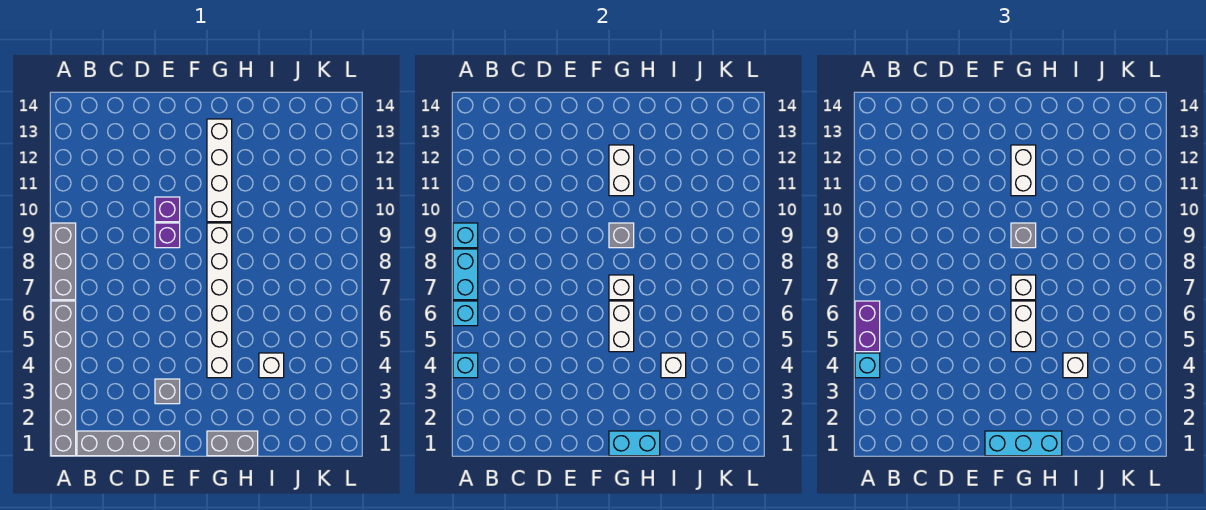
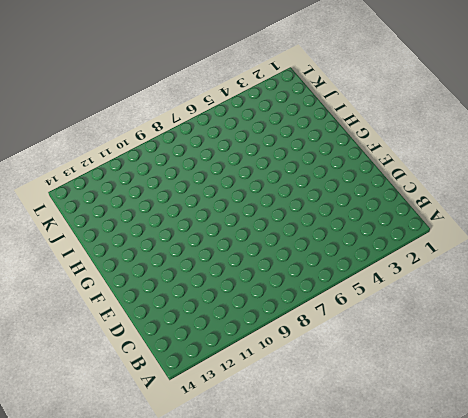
none -> grey 1x6 brick [51,301,76,456]
none -> grey 1x3 brick [51,223,76,300]
none -> grey 1x4 brick [77,431,180,456]

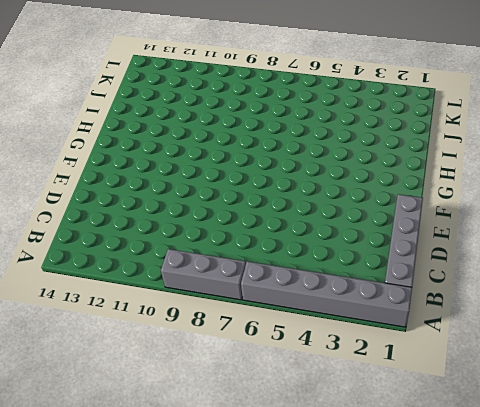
none -> grey 1x1 brick [155,379,180,404]
none -> purple 1x1 brick [155,223,180,248]
none -> purple 1x1 brick [155,197,180,222]

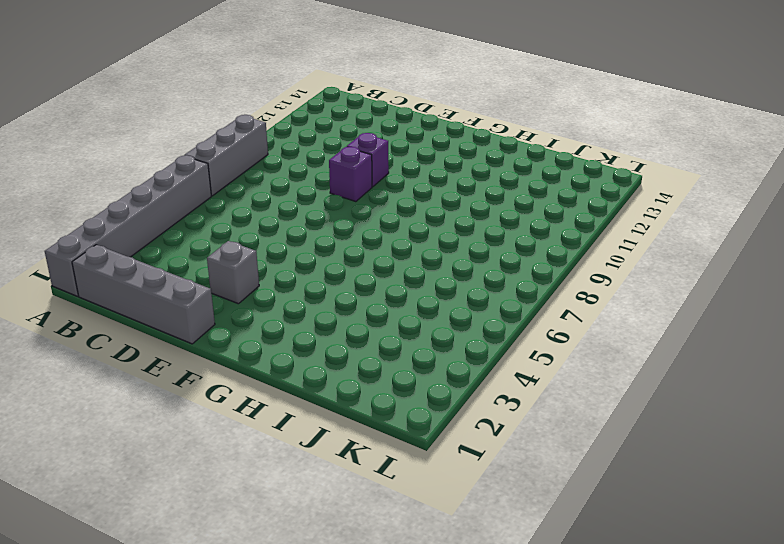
none -> grey 1x2 brick [207,431,258,456]
none -> white 1x6 brick [207,223,232,378]
none -> white 1x4 brick [207,119,232,222]

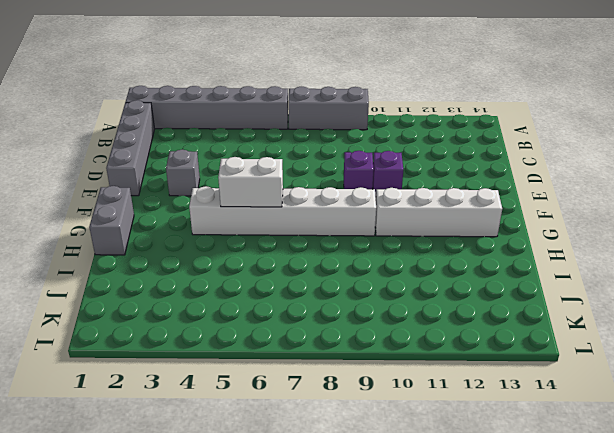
none -> white 1x1 brick [259,353,284,378]
none -> cyan 1x1 brick [453,353,478,378]
none -> cyan 1x1 brick [453,301,478,326]

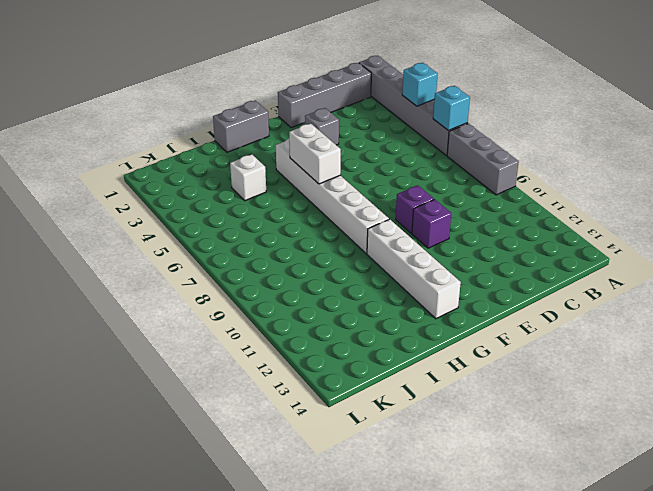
none -> cyan 1x2 brick [453,249,478,300]
none -> cyan 1x1 brick [453,223,478,248]
none -> cyan 1x2 brick [609,431,660,456]

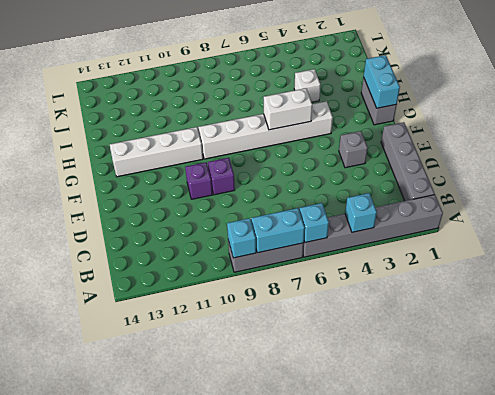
none -> white 1x1 brick [609,275,634,300]
none -> grey 1x1 brick [609,223,634,248]
none -> white 1x2 brick [609,145,634,196]

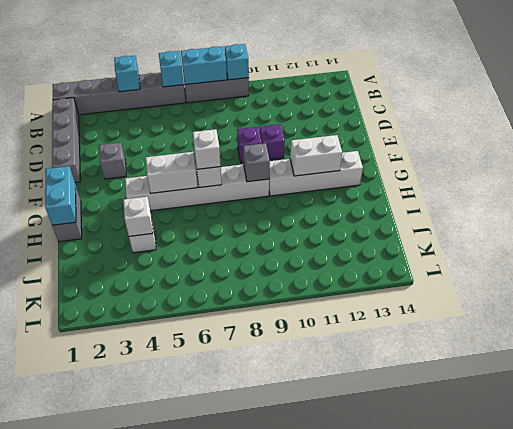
none -> cyan 1x1 brick [855,353,880,378]
none -> purple 1x2 brick [855,301,880,352]
none -> cyan 1x3 brick [985,431,1062,456]

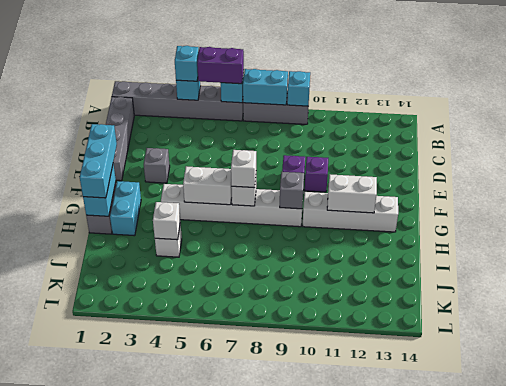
cyan 1x2 brick [110,181,141,236] -> none
none -> white 1x2 brick [1011,301,1036,352]
none -> grey 1x1 brick [1011,223,1036,248]
none -> white 1x2 brick [1011,145,1036,196]

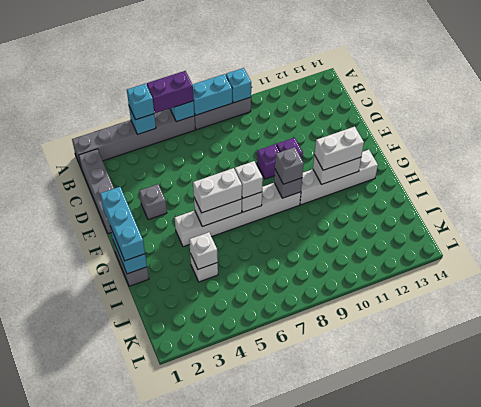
none -> white 1x1 brick [1063,353,1088,378]

